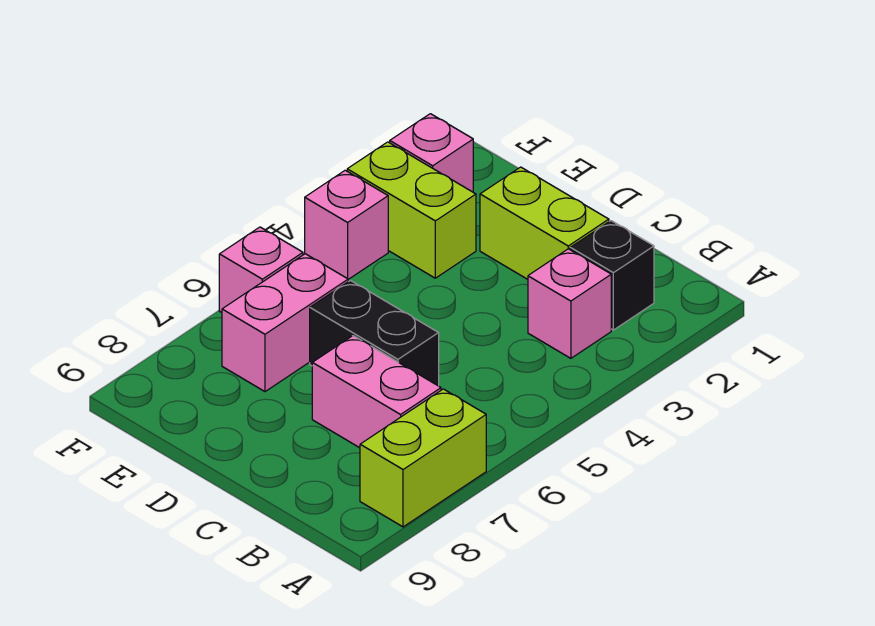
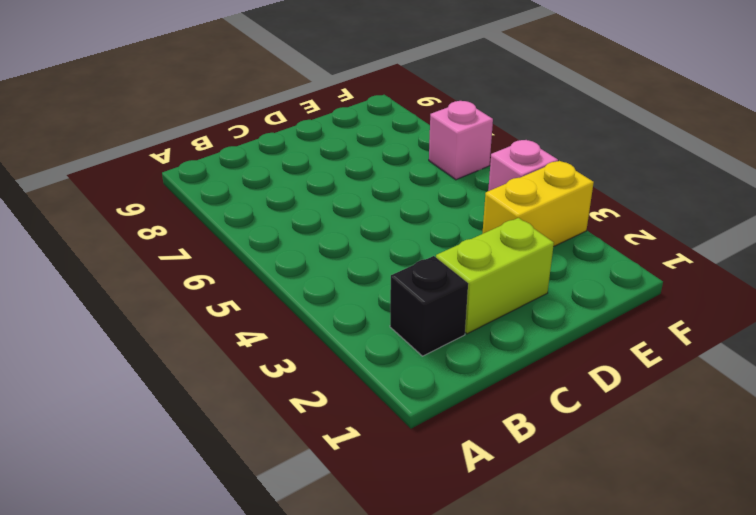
yellow 1x2 brick [482,161,594,247] -> lime 1x2 brick [347,142,476,278]
none -> lime 1x2 brick [360,389,486,527]
none -> pink 1x1 brick [528,249,611,358]

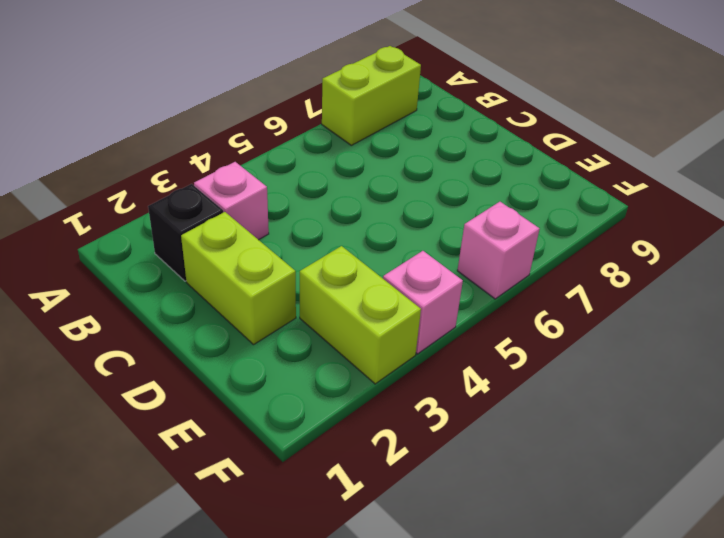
none -> pink 1x2 brick [312,336,441,448]
none -> black 1x2 brick [310,280,439,386]

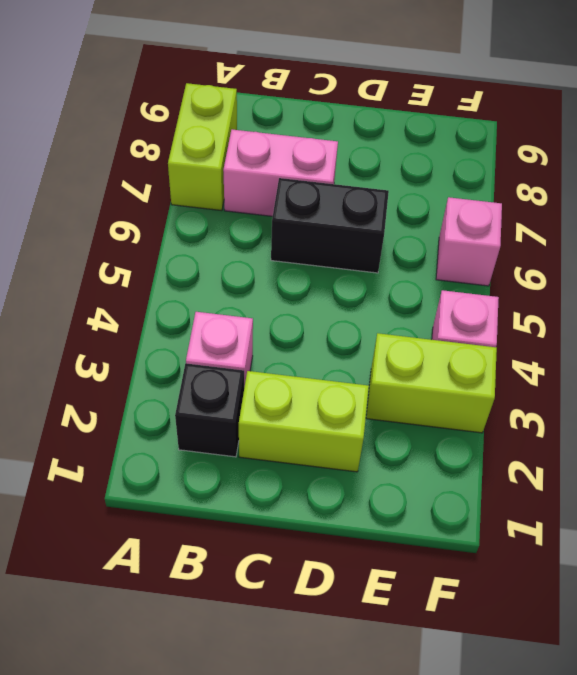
none -> pink 1x2 brick [222,254,348,392]
none -> pink 1x1 brick [390,114,473,192]

